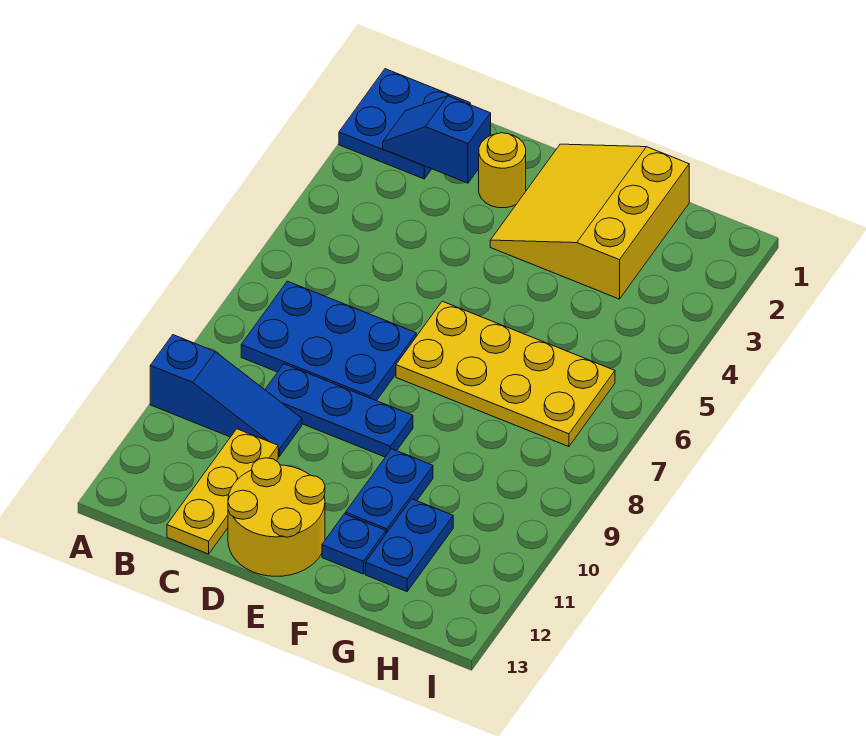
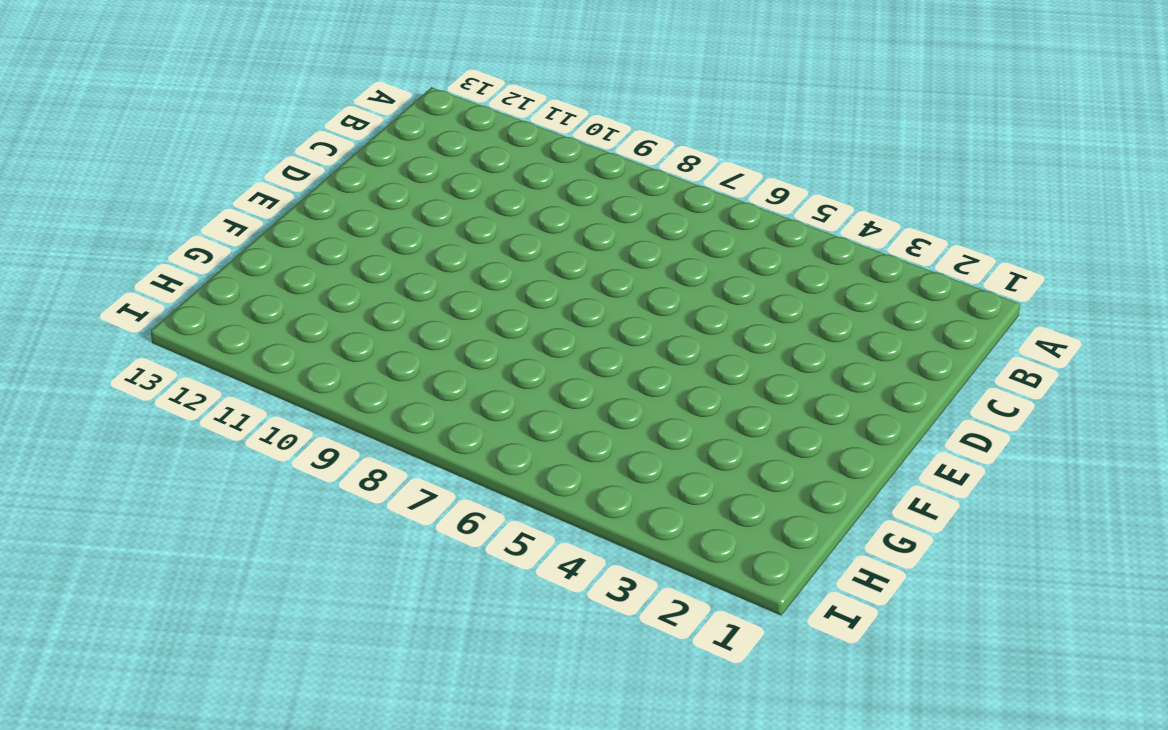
none -> blue 2x2 plate [339,69,470,179]
none -> blue 1x3 slope [150,335,302,456]
none -> blue 2x3 plate [241,281,416,401]

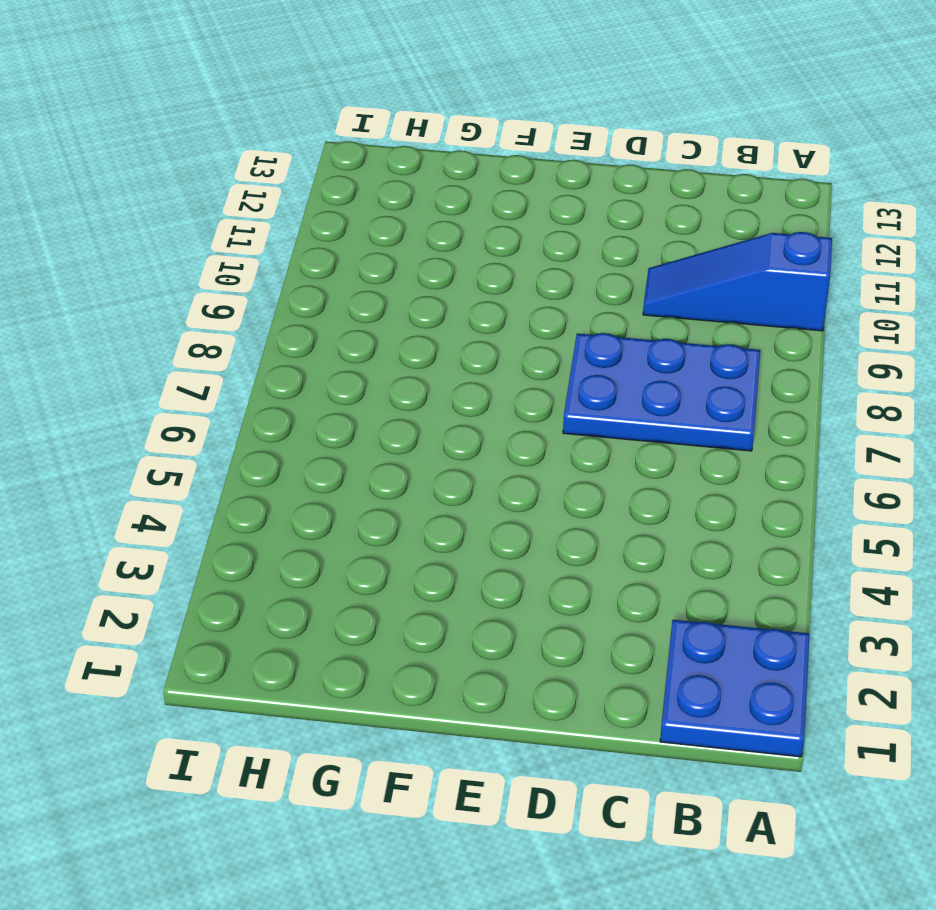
none -> blue 1x3 plate [265,364,413,457]
none -> yellow 1x3 plate [167,429,278,554]
none -> yellow 1x1 round brick [479,133,526,208]

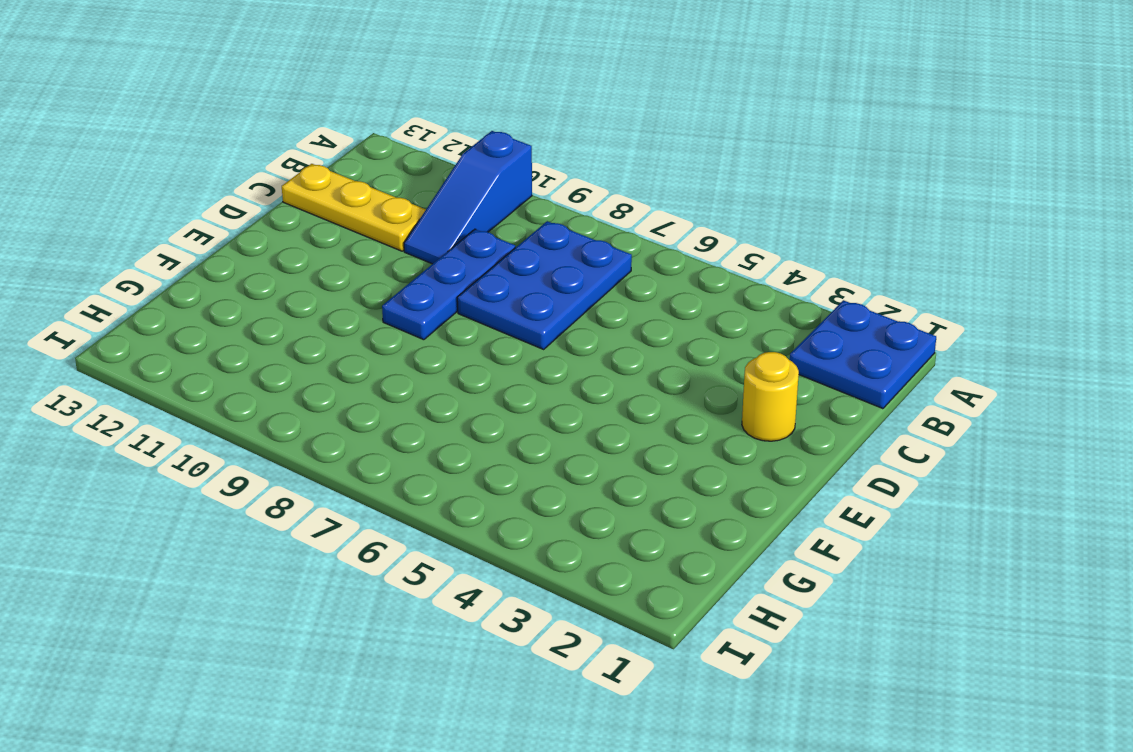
none -> yellow 2x2 round brick [228,458,325,576]
none -> yellow 3x3 slope [490,144,689,299]
none -> yellow 2x4 plate [396,301,615,447]

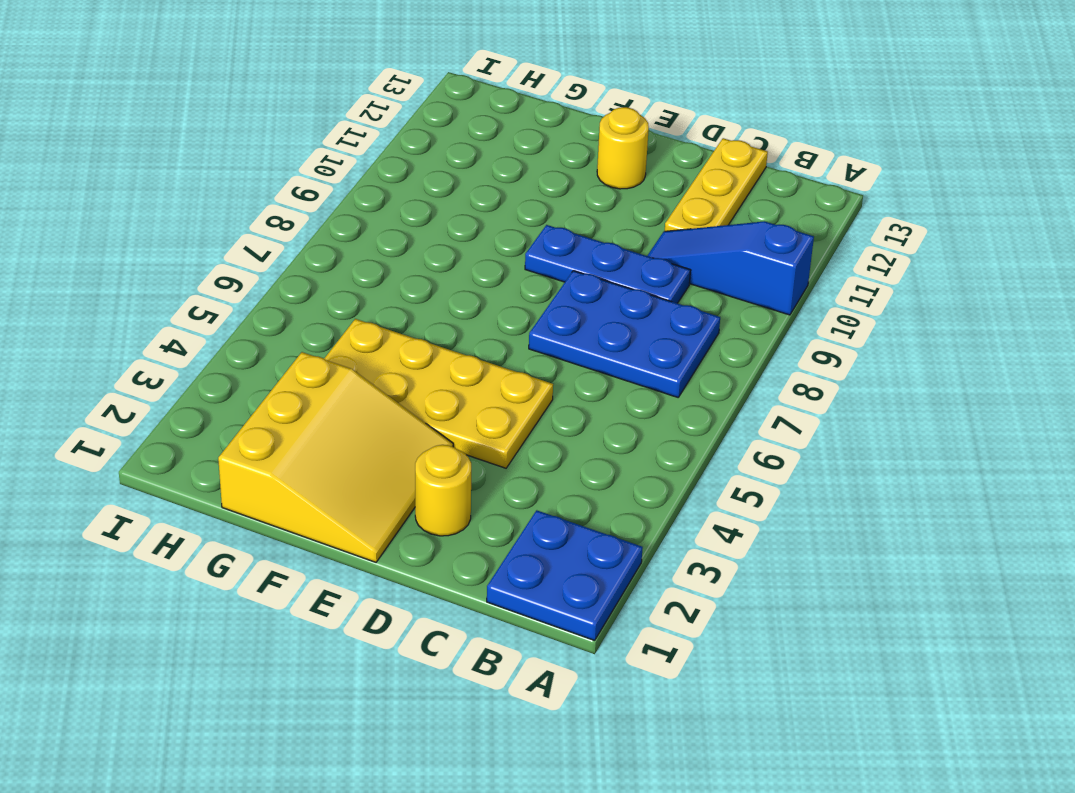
yellow 2x4 plate [324,319,553,468] -> yellow 2x4 plate moved to [396,301,615,447]
yellow 1x1 round brick [597,107,649,189] -> yellow 2x2 round brick [228,458,325,576]
none -> blue 1x2 plate [345,449,433,533]
none -> blue 1x1 plate [322,514,386,574]
none -> blue 1x2 plate [366,499,453,592]

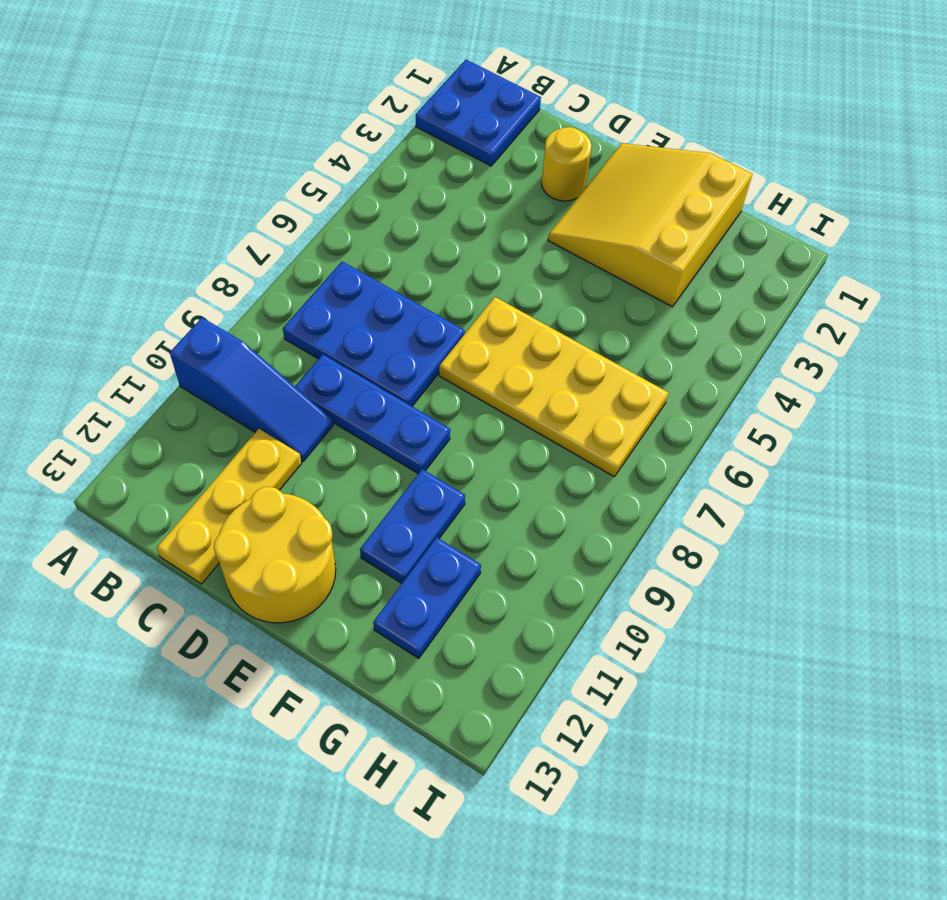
none -> blue 1x1 plate [322,514,386,574]
none -> blue 1x2 slope [383,96,491,183]

